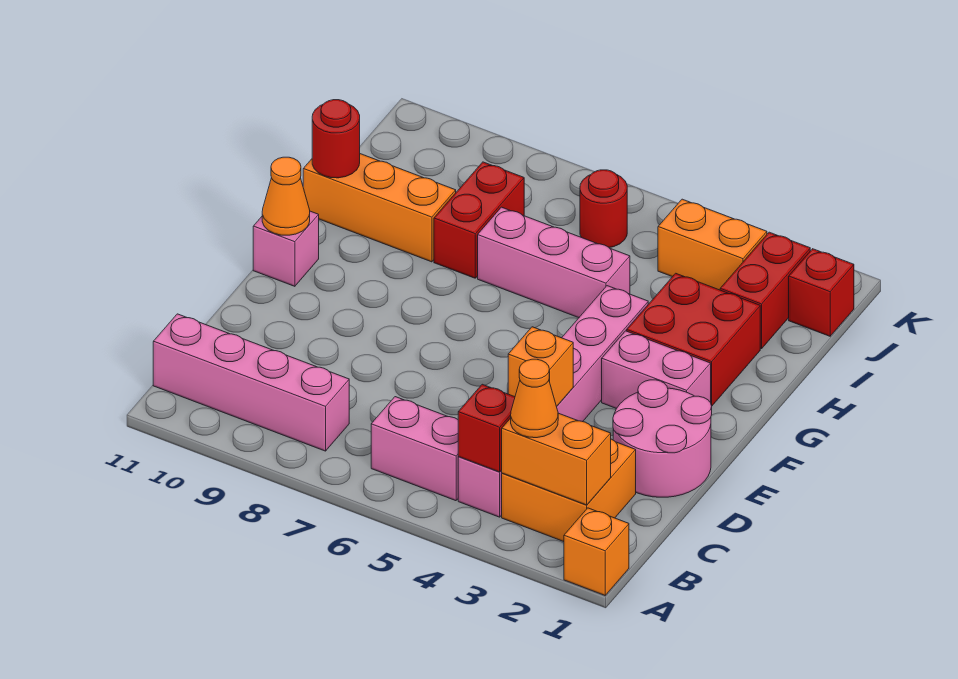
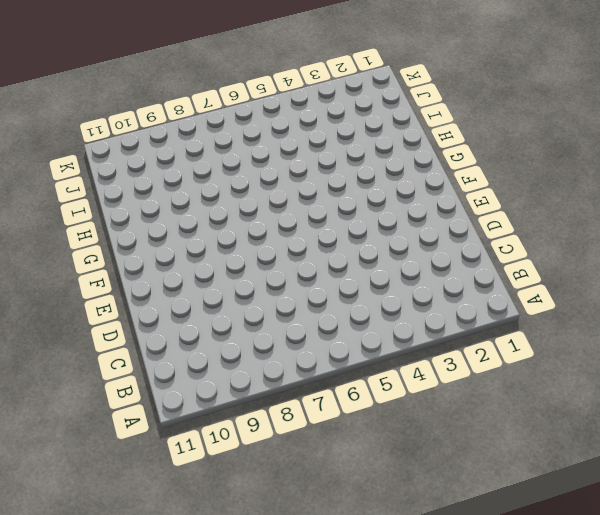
none -> orange 1x1 brick [564,508,629,595]
none -> orange 2x2 brick [502,439,636,542]
none -> pink 1x6 brick [458,286,648,517]

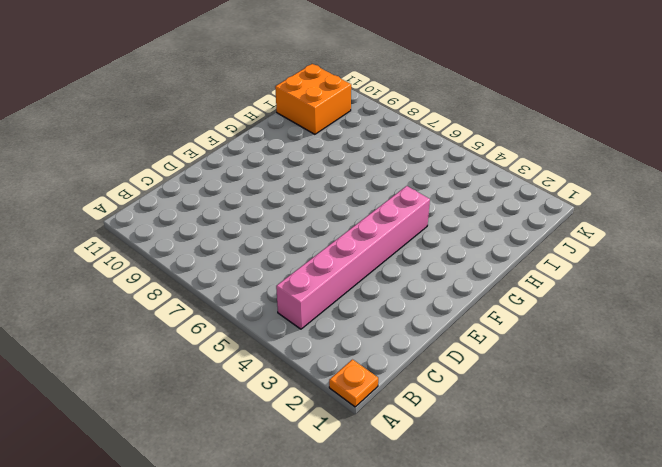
orange 1x1 plate [329,360,378,407] -> orange 1x1 brick [564,508,629,595]
orange 2x2 brick [275,64,351,134] -> orange 2x2 brick moved to [502,439,636,542]
none -> pink 1x2 brick [371,397,458,501]
none -> pink 1x4 brick [153,314,349,451]
none -> pink 2x2 round brick [613,380,712,497]

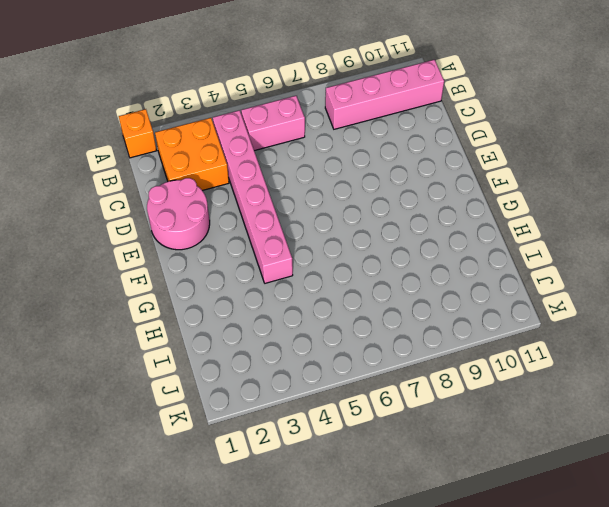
none -> pink 1x2 brick [602,331,711,409]
none -> pink 1x1 brick [253,211,319,286]
none -> red 2x2 brick [627,273,760,406]

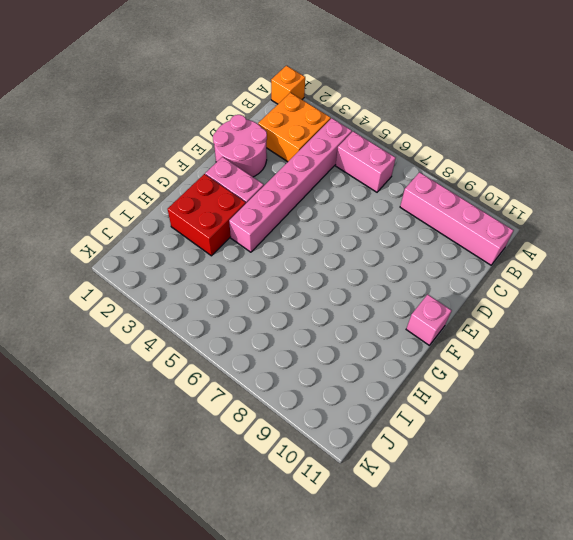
none -> pink 1x3 brick [478,207,630,318]
none -> red 1x2 brick [434,162,524,278]
none -> orange 1x3 brick [303,154,456,262]

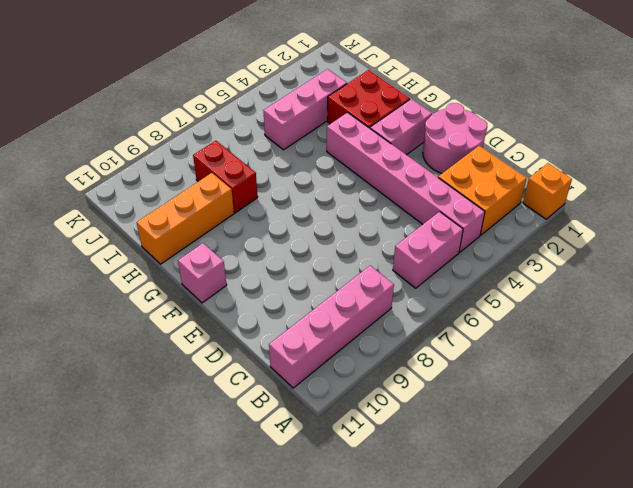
pink 1x3 brick [263,69,347,150] -> pink 1x3 brick moved to [478,207,630,318]
none -> red 1x2 brick [720,232,810,349]
none -> red 1x1 brick [789,249,854,336]
none -> orange 1x2 brick [658,199,767,290]

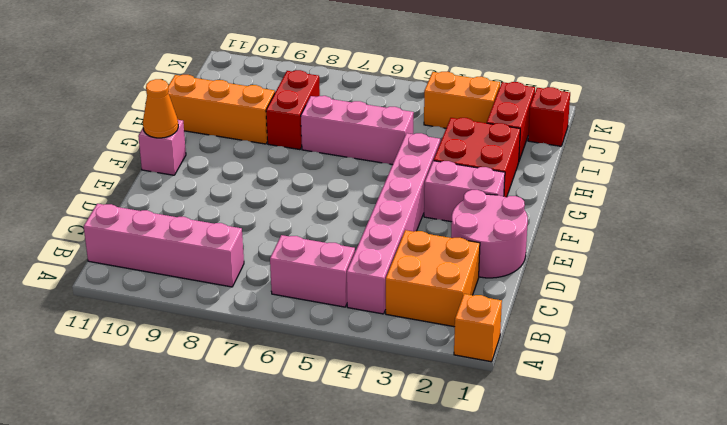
none -> red 1x1 round brick [580,170,627,248]
none -> orange 1x2 brick [502,413,611,505]
none -> red 1x1 brick [458,384,515,472]

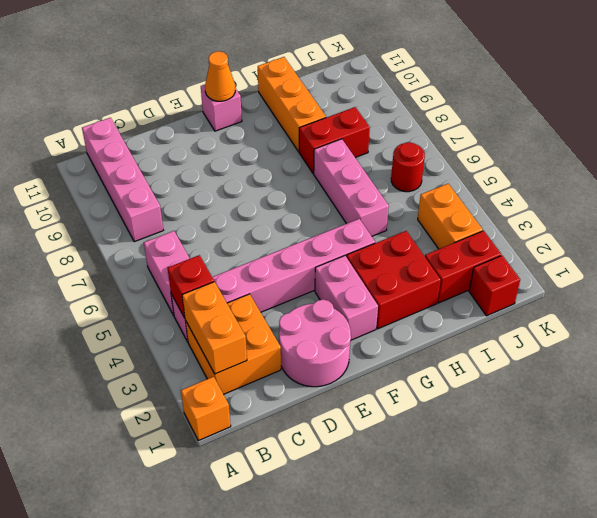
none -> orange 1x1 brick [508,327,573,406]
none -> red 1x1 round brick [312,100,360,178]
none -> orange 1x1 cone [511,359,558,438]

